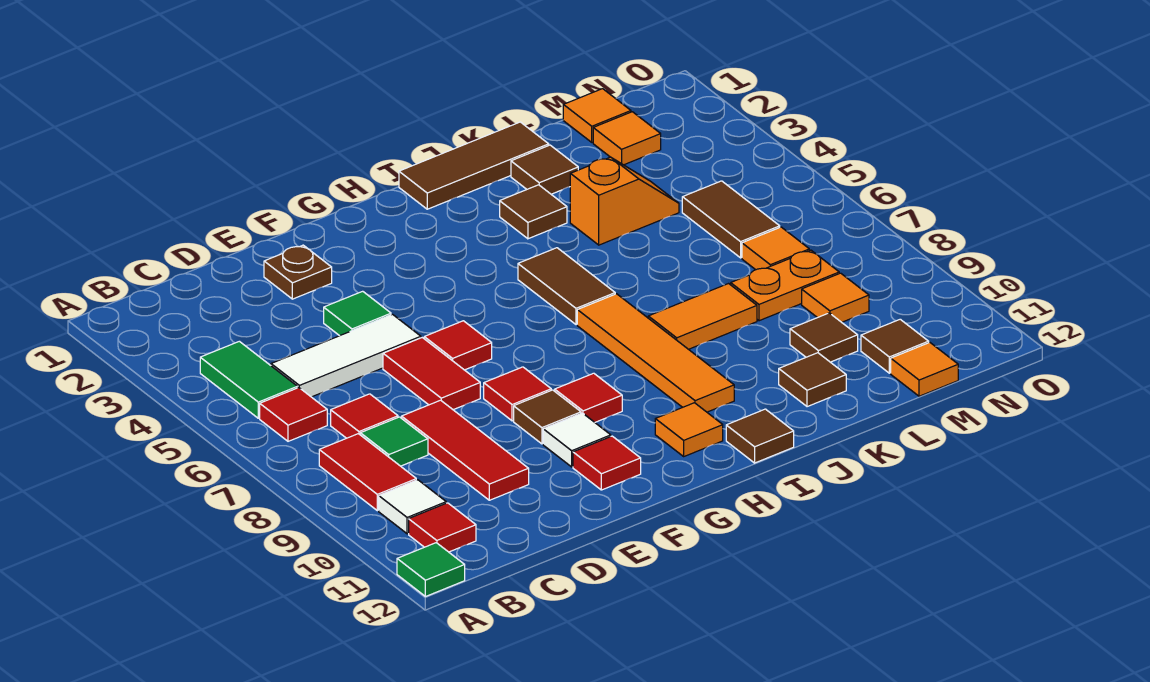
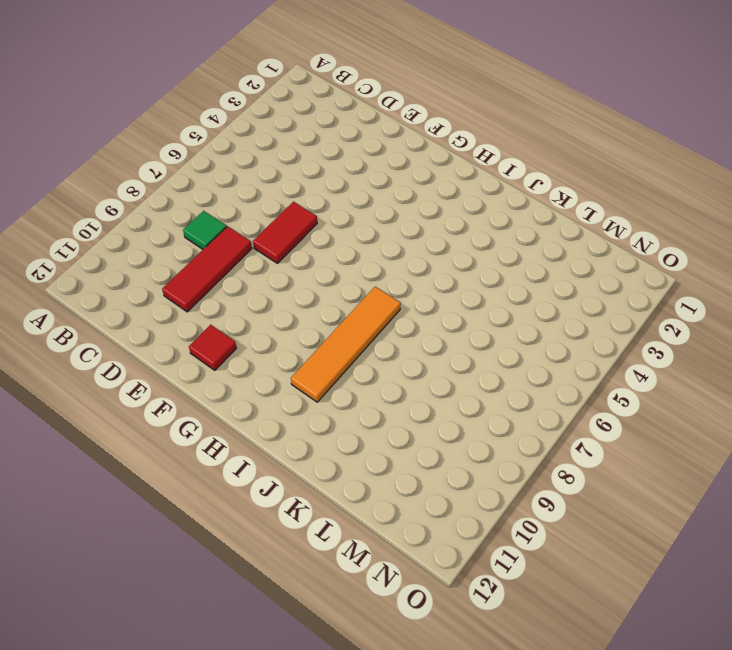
none -> green 1x1 tile [397,543,465,597]
none -> green 1x2 tile [200,341,297,418]
none -> red 1x1 tile [260,388,327,441]
none -> red 1x2 tile [319,434,416,511]

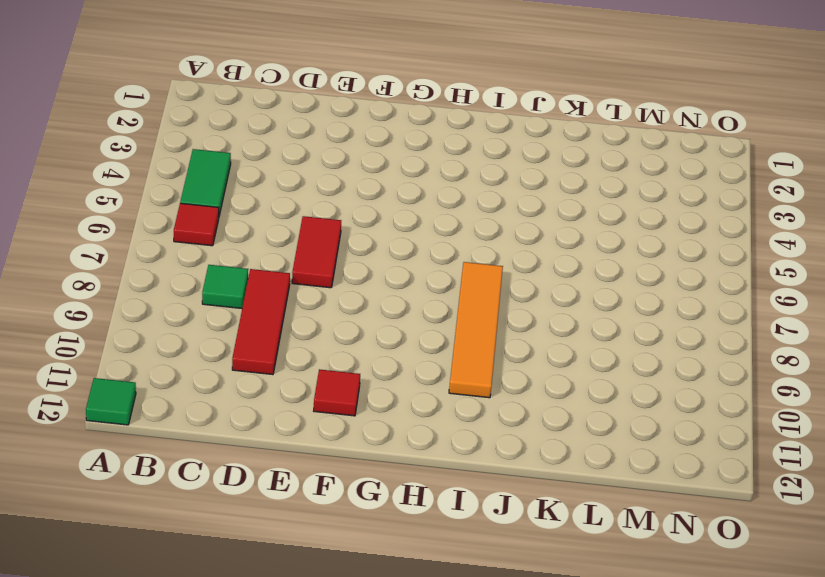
none -> red 1x2 tile [319,434,416,511]
none -> white 1x1 tile [379,480,446,534]
none -> red 1x1 tile [409,503,476,552]
none -> white 1x3 tile [271,314,421,397]

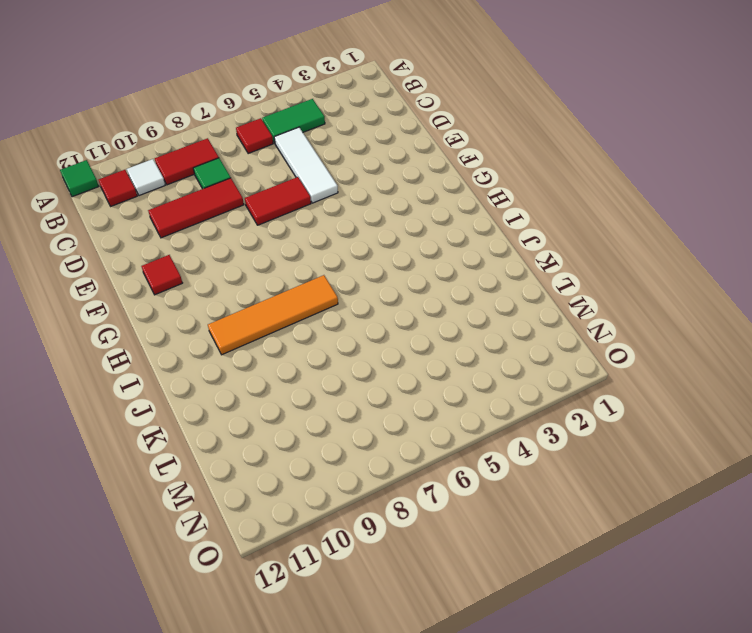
none -> red 1x1 tile [331,394,398,438]
none -> brown 1x1 plate [264,245,332,299]
none -> green 1x1 tile [324,291,391,336]
none -> red 1x1 tile [424,321,492,370]

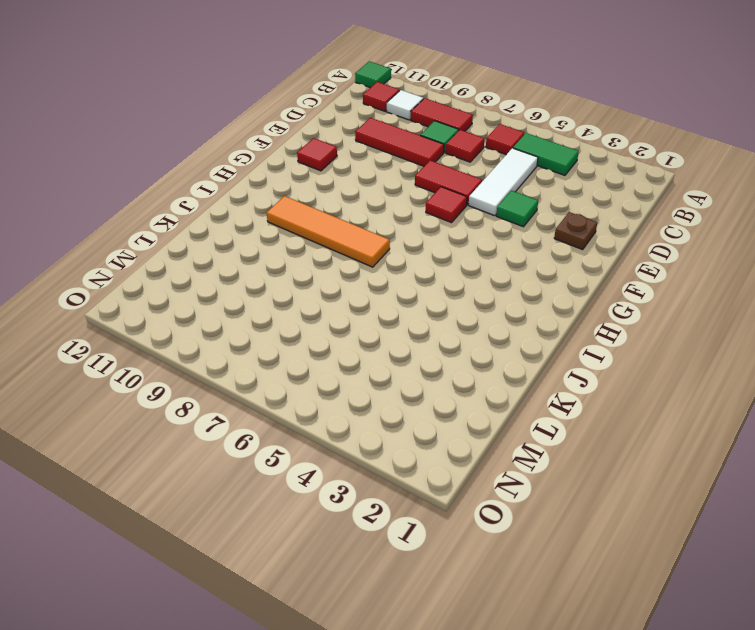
none -> red 1x1 tile [484,367,551,421]
none -> brown 1x1 tile [514,390,581,444]
none -> white 1x1 tile [543,413,611,467]
none -> red 1x1 tile [555,373,622,422]

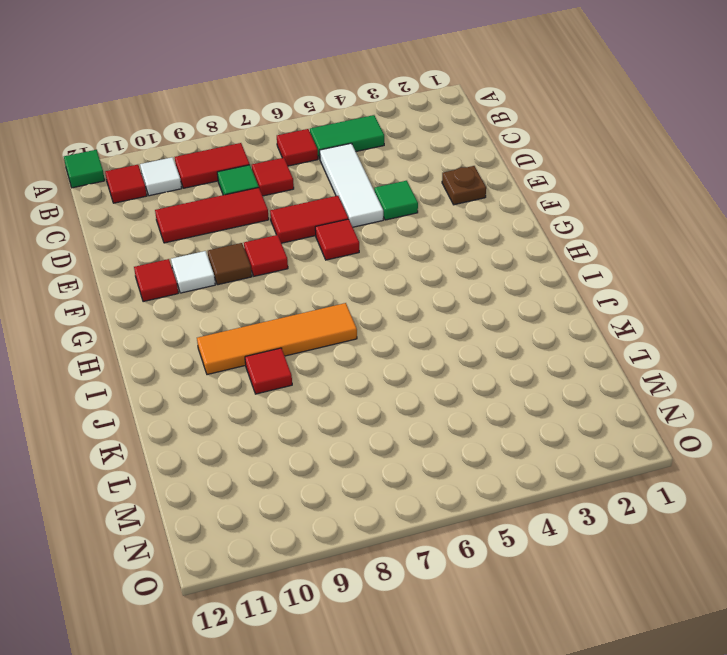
red 1x1 tile [245,348,292,394] -> red 1x1 tile moved to [555,373,622,422]
none -> orange 1x1 tile [655,403,723,456]
none -> brown 1x3 tile [399,122,549,209]
none -> brown 1x2 tile [518,248,615,325]
none -> brown 1x1 tile [726,409,794,463]

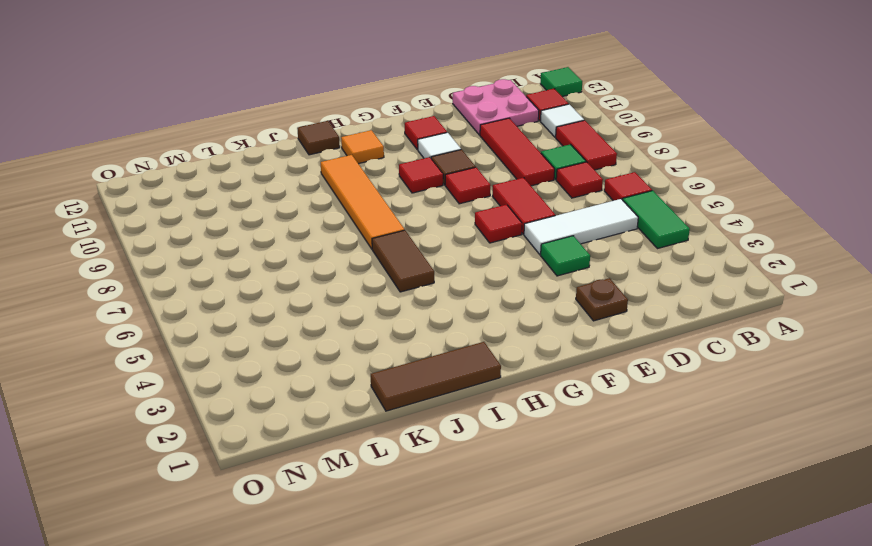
pink 2x2 plate [453,79,539,135] -> none
none -> brown 1x1 tile [500,185,567,239]
none -> orange 1x2 tile [648,284,757,349]
none -> brown 1x1 tile [511,145,578,194]
none -> orange 1x2 slope [570,157,679,245]

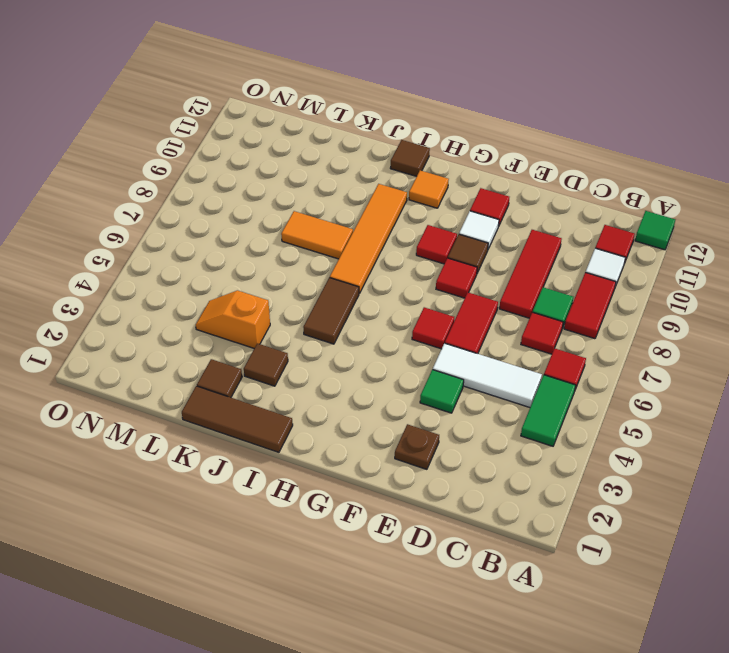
none -> brown 1x1 tile [779,353,846,407]
none -> orange 1x2 plate [731,250,839,321]
none -> brown 1x1 tile [790,313,858,362]
none -> orange 1x1 tile [563,89,631,142]

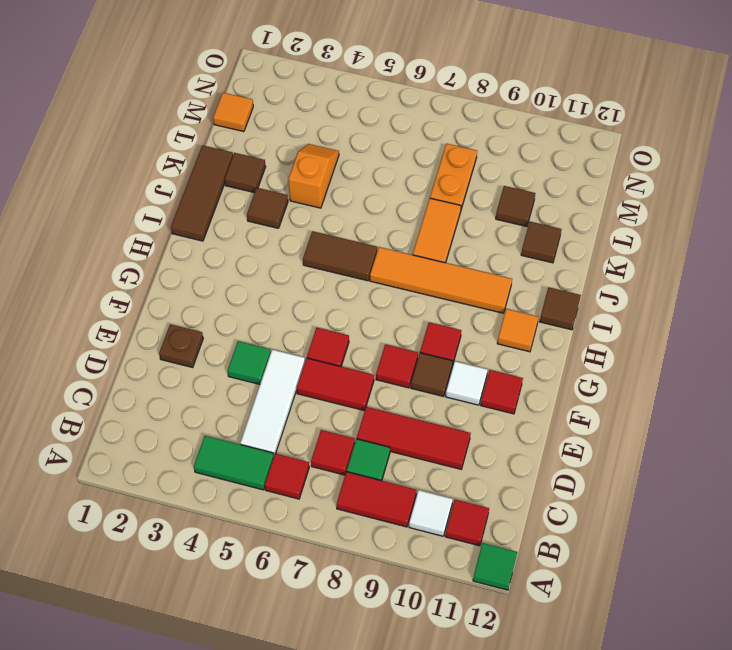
none -> orange 1x1 tile [593,112,661,165]
none -> brown 1x2 tile [682,181,780,258]
none -> orange 1x1 tile [742,227,809,270]
none -> orange 1x1 tile [802,273,869,322]

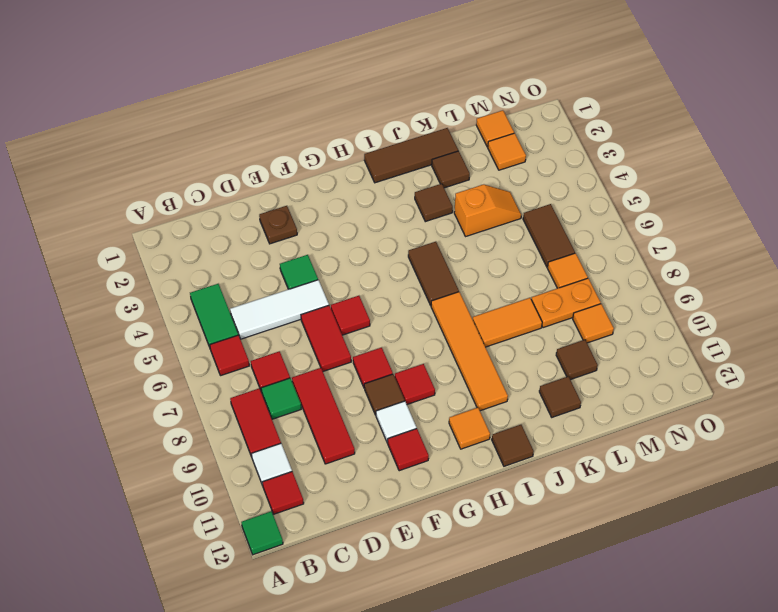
none -> brown 1x1 tile [861,319,929,373]
none -> orange 1x1 tile [891,342,958,396]

